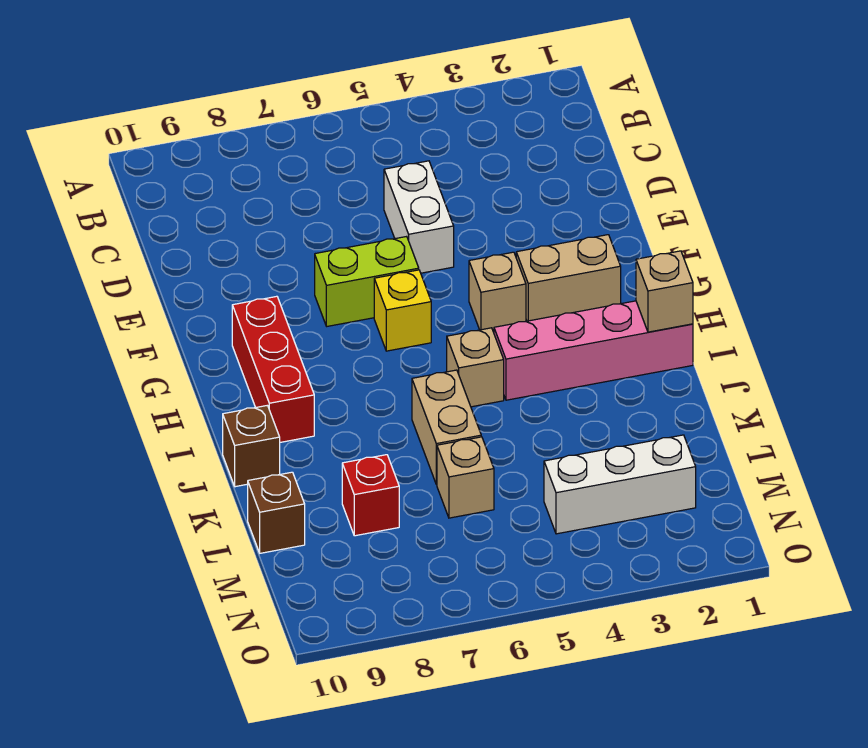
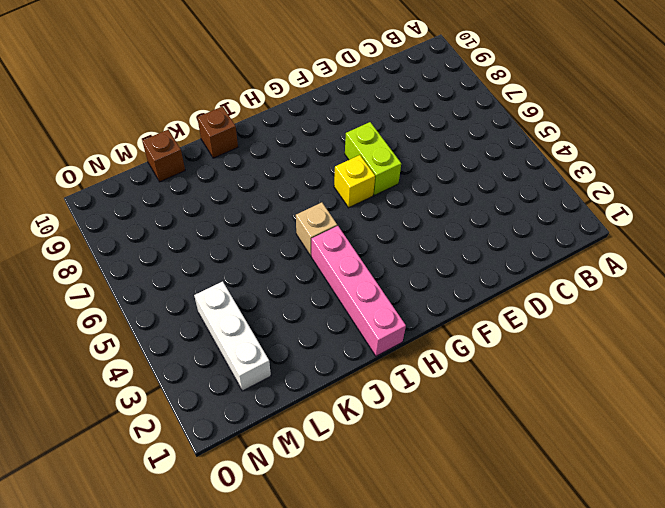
none -> white 1x2 brick [384,161,454,273]
none -> tan 1x2 brick [516,235,621,321]
none -> tan 1x1 brick [469,252,526,331]

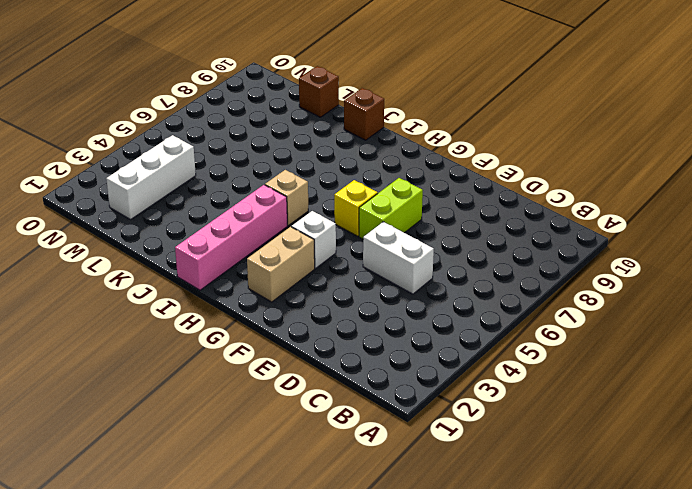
white 1x1 brick [292,211,336,268] -> tan 1x1 brick [469,252,526,331]
none -> red 1x3 brick [232,296,314,442]
none -> tan 1x2 brick [412,370,481,485]
none -> tan 1x1 brick [437,437,494,518]

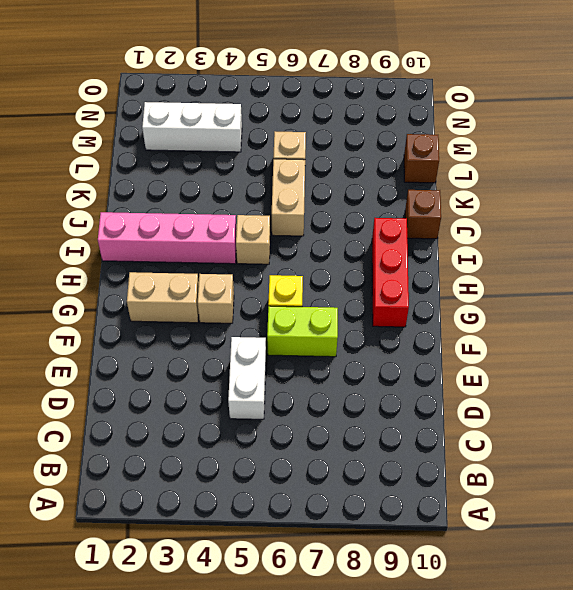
none -> red 1x1 brick [342,455,399,536]
none -> tan 1x1 brick [636,251,693,332]

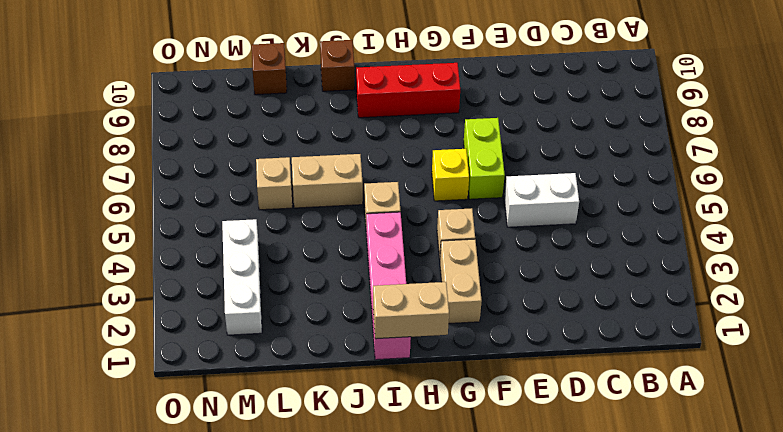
tan 1x2 brick [373,282,449,339] -> tan 1x1 brick [636,251,693,332]
none -> red 1x1 brick [342,455,399,536]

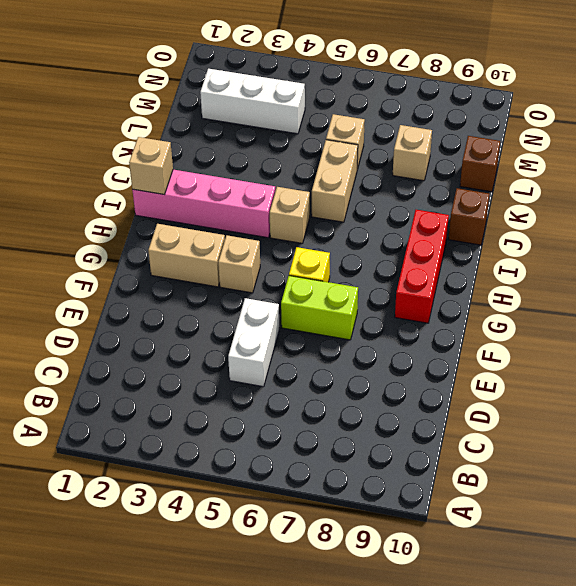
tan 1x1 brick [393,125,432,181] -> red 1x1 brick [342,455,399,536]

